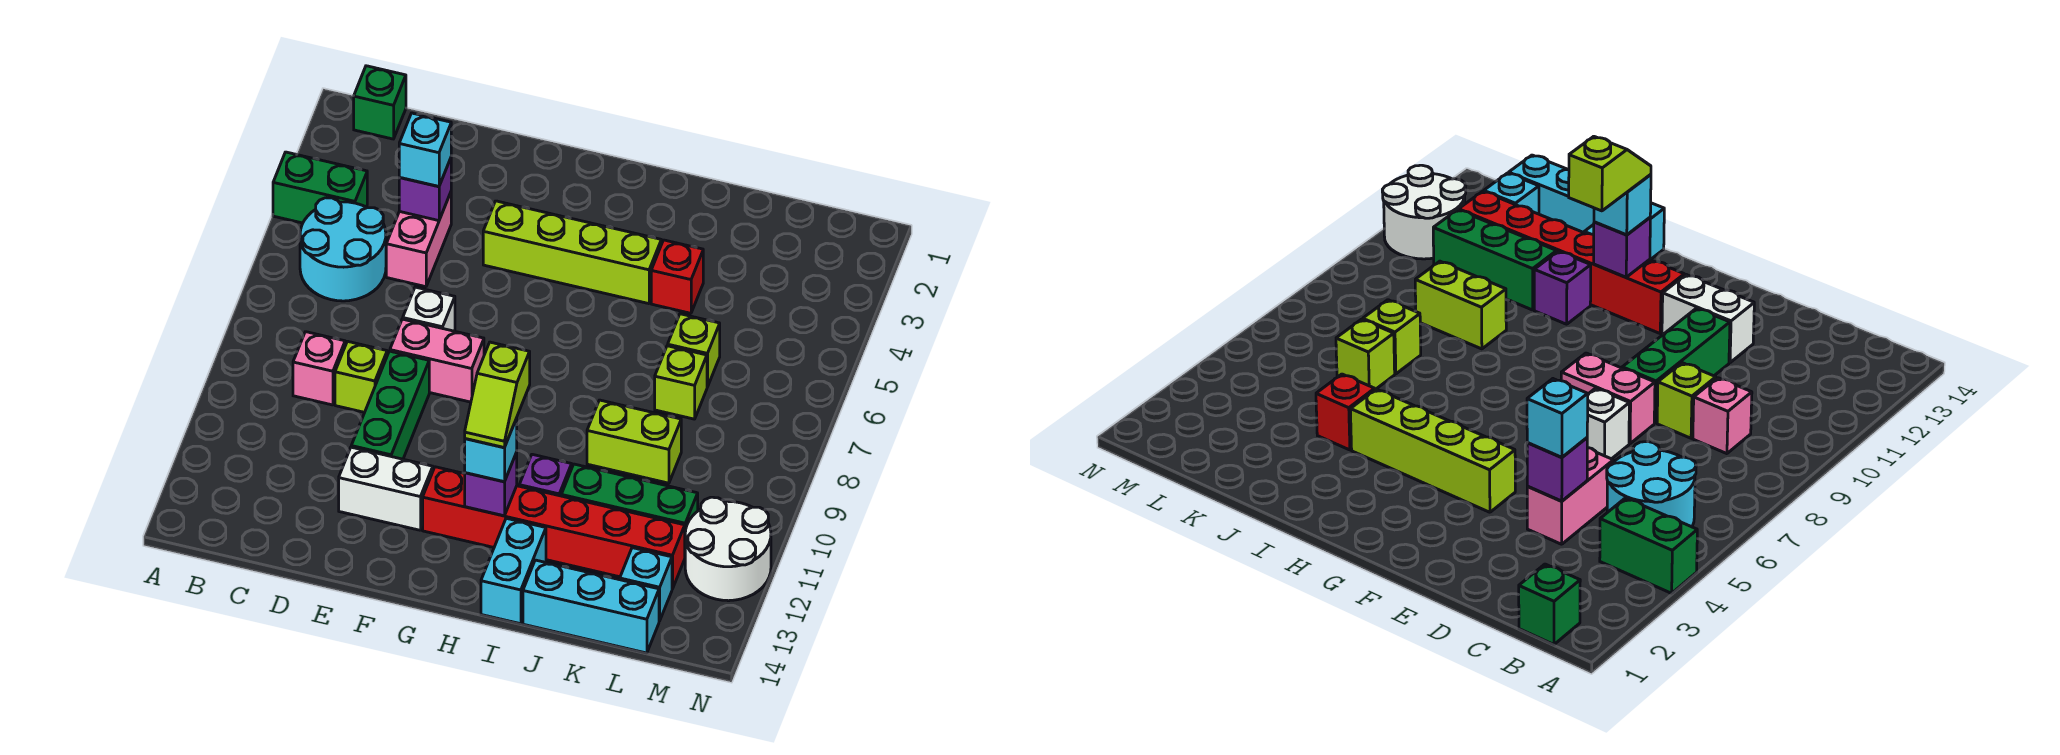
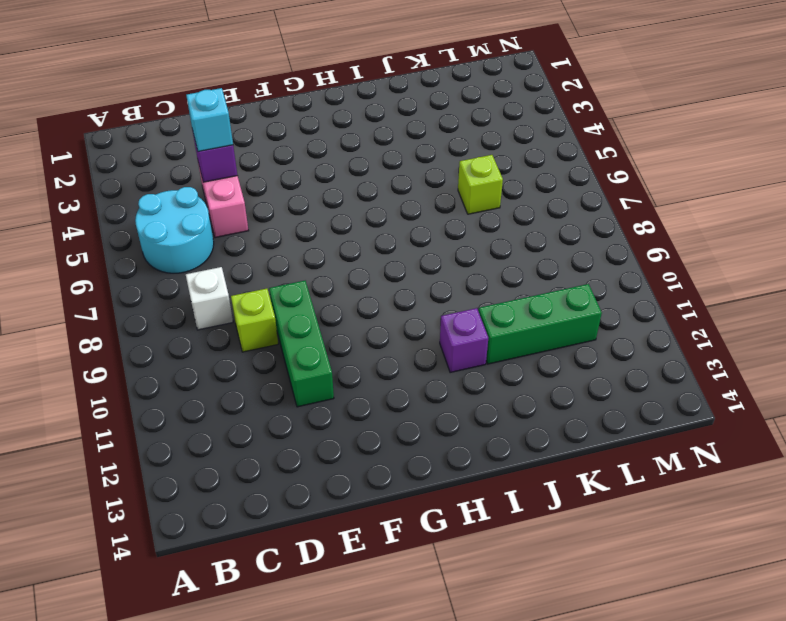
white 1x1 brick [186,267,233,330] -> white 1x1 brick moved to [403,287,455,331]
none -> green 1x2 brick [273,152,367,223]
none -> green 1x1 brick [354,66,406,139]
none -> pink 1x1 brick [293,332,345,405]

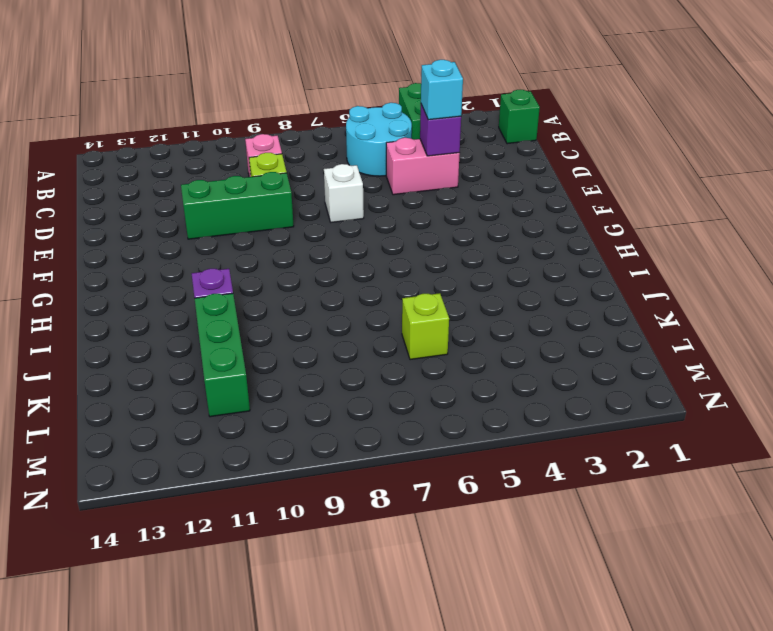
none -> pink 1x2 brick [390,319,484,402]
none -> white 1x2 brick [339,447,433,530]
none -> lime 1x4 brick [483,201,661,304]

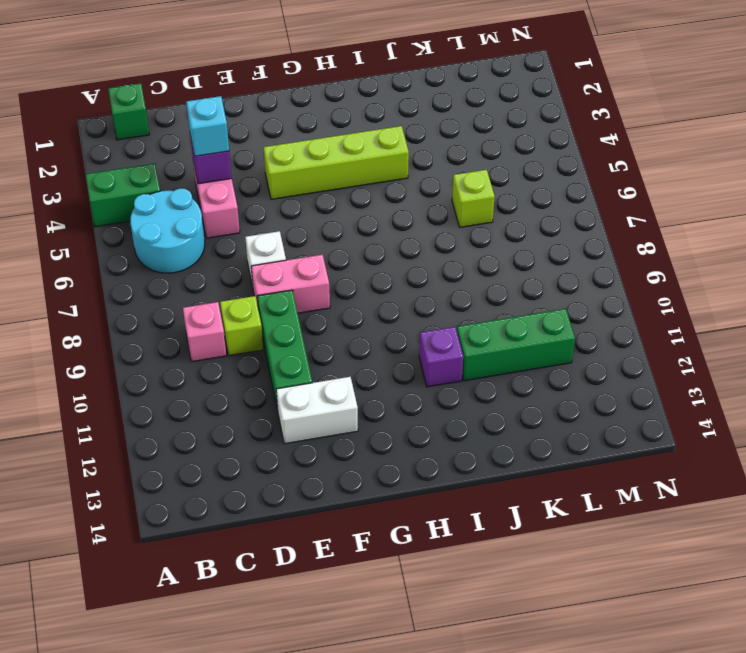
none -> red 1x6 brick [423,467,685,589]
none -> cyan 1x2 brick [481,518,546,624]
none -> red 1x1 brick [651,240,703,313]

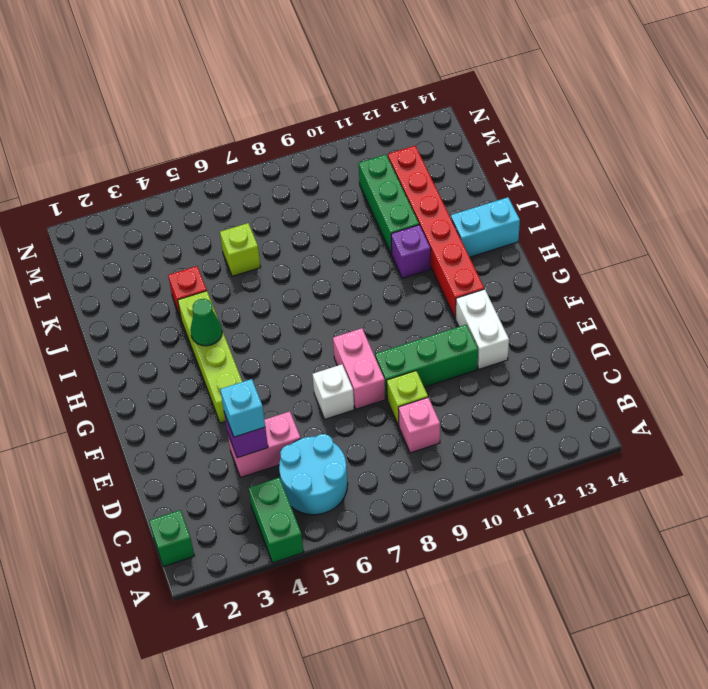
green 1x1 cone [190,299,222,346] -> none
none -> lime 1x2 brick [587,400,681,483]
none -> cyan 1x3 brick [523,560,659,653]
none -> lime 1x1 brick [655,346,707,419]

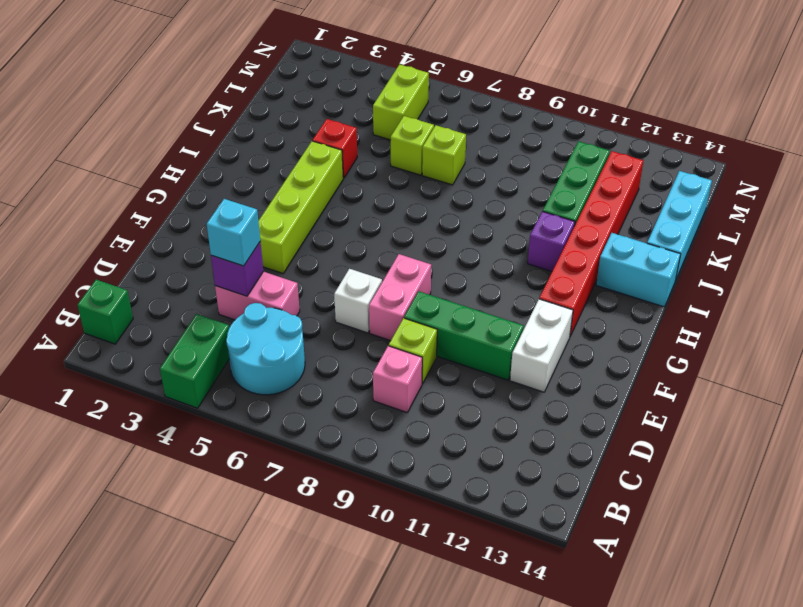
lime 1x2 brick [373,64,429,140] -> lime 1x2 brick moved to [587,400,681,483]
none -> cyan 1x1 brick [620,548,672,621]
none -> white 2x2 round brick [685,497,771,601]
none -> purple 1x1 brick [465,453,517,516]

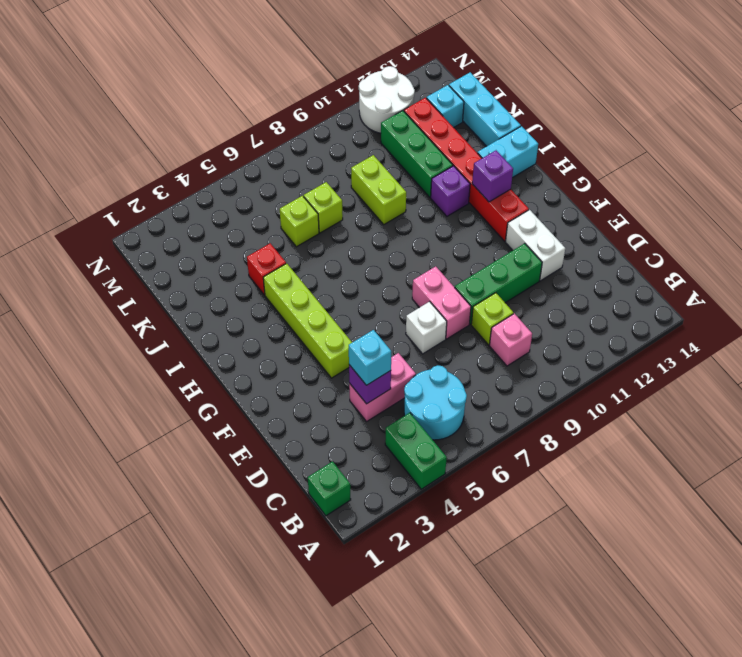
none -> cyan 1x1 brick [465,419,517,482]
none -> lime 1x2 slope [465,342,530,448]

